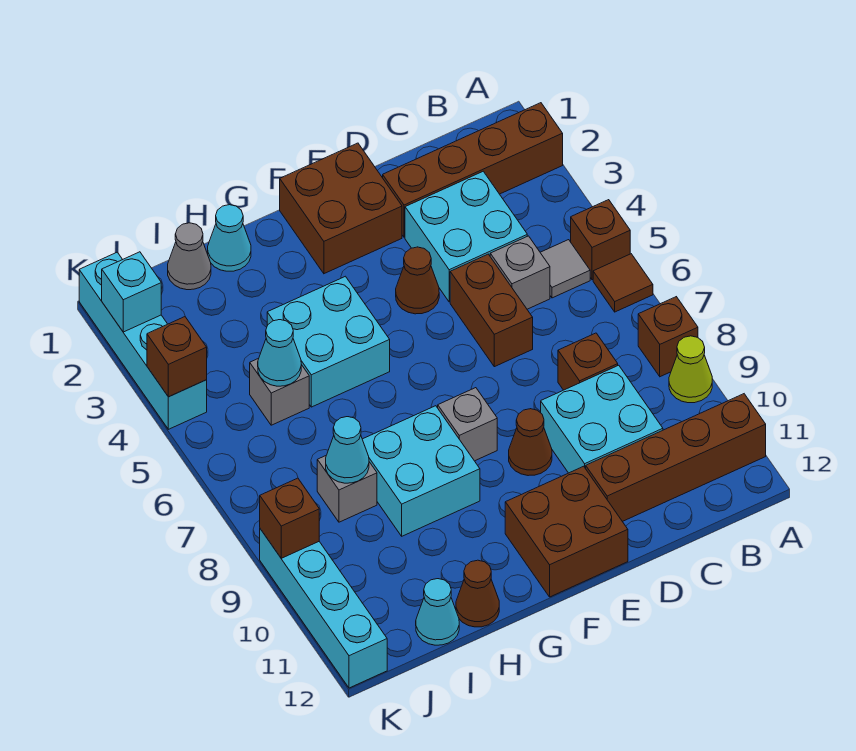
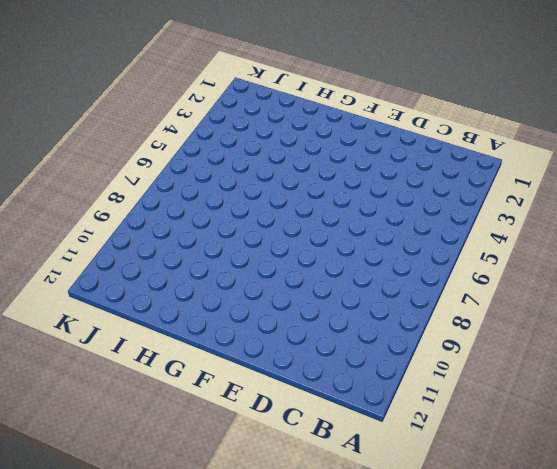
none -> brown 1x4 brick [383,103,563,237]
none -> brown 1x1 brick [571,200,630,280]
none -> brown 1x1 tile [593,254,653,312]
none -> brown 1x1 brick [638,297,698,377]

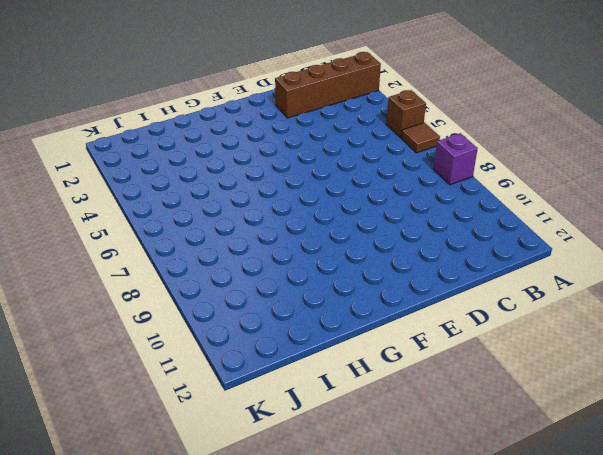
purple 1x1 brick [433,133,478,185] -> brown 1x1 brick [638,297,698,377]
none -> lime 1x1 cone [669,336,712,403]
none -> brown 1x4 brick [586,394,766,522]
none -> grey 1x1 tile [540,240,590,298]
none -> cyan 2x2 brick [405,171,527,302]

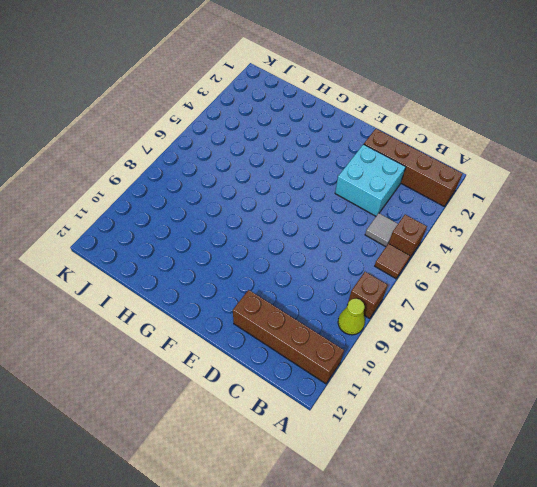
none -> grey 1x1 brick [490,236,550,309]
none -> brown 1x1 brick [558,333,618,390]
none -> cyan 2x2 brick [541,365,663,473]
none -> brown 1x2 brick [450,254,533,367]

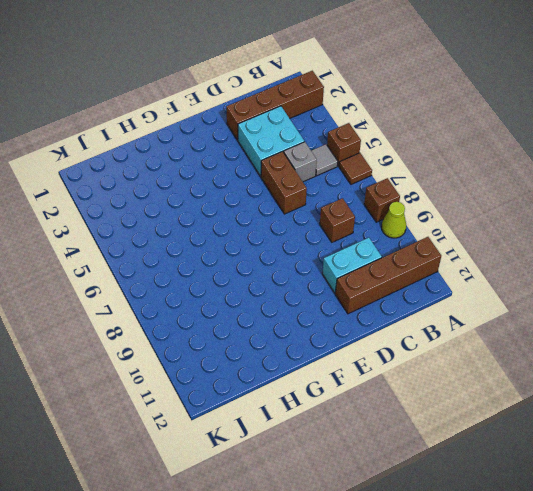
cyan 1x2 brick [322,238,382,293] -> cyan 2x2 brick [541,365,663,473]
none -> brown 2x2 brick [280,143,402,274]
none -> brown 1x1 cone [396,247,439,314]
none -> brown 1x1 cone [509,409,552,476]
none -> brown 2x2 brick [505,466,628,597]

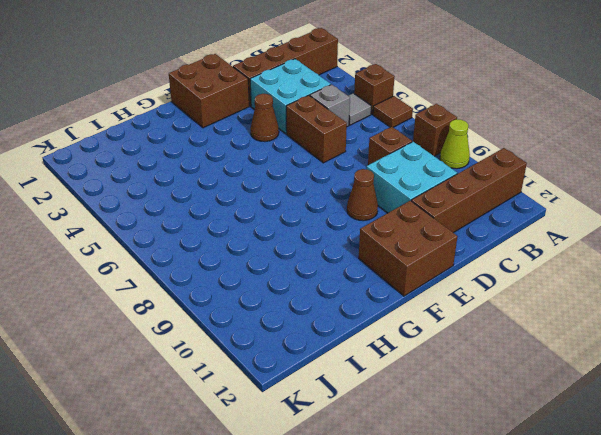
none -> grey 1x1 brick [438,388,497,461]
none -> cyan 2x2 brick [267,276,390,407]
none -> cyan 2x2 brick [362,406,480,536]
none -> cyan 1x1 cone [208,205,251,271]

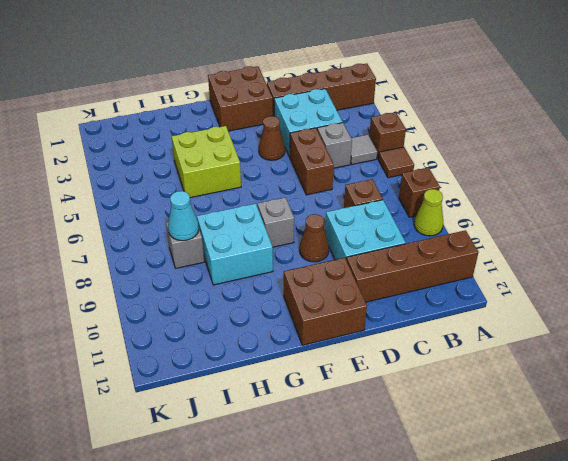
lime 2x2 brick [172,126,241,198] -> cyan 2x2 brick [267,276,390,407]
none -> cyan 1x1 cone [208,205,251,271]
none -> brown 1x1 cone [456,560,499,627]
none -> grey 1x1 cone [168,223,211,290]
none -> grey 1x1 brick [250,359,309,425]

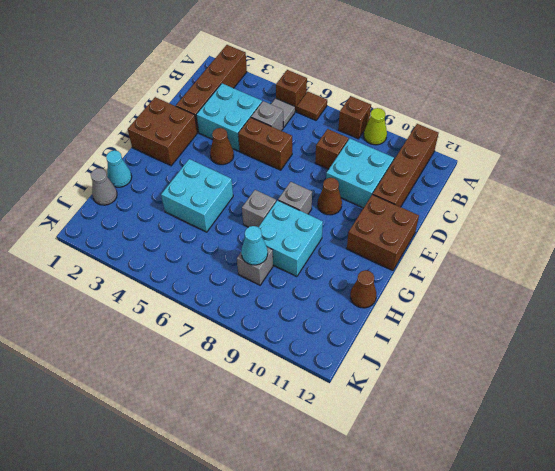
grey 1x1 brick [242,190,276,227] -> grey 1x1 brick moved to [250,359,309,425]
none -> cyan 1x1 cone [416,579,459,645]
none -> cyan 1x4 brick [79,252,207,429]
none -> cyan 1x4 brick [260,529,387,688]
none -> cyan 1x1 cone [258,320,301,386]

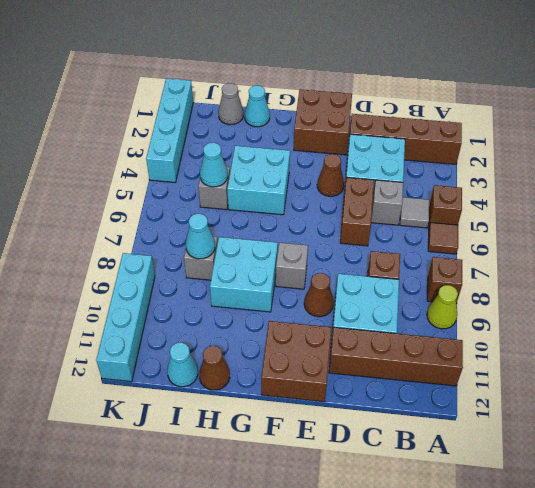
none -> cyan 1x1 brick [102,252,161,332]
none -> brown 1x1 brick [147,317,207,397]
none -> brown 1x1 brick [260,478,319,558]

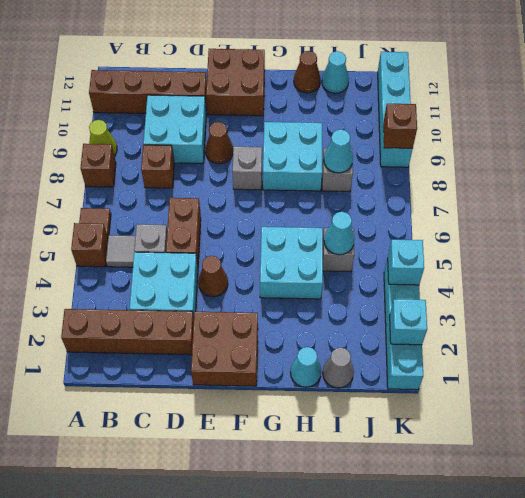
cyan 1x1 brick [388,240,424,285] -> brown 1x1 brick [147,317,207,397]

